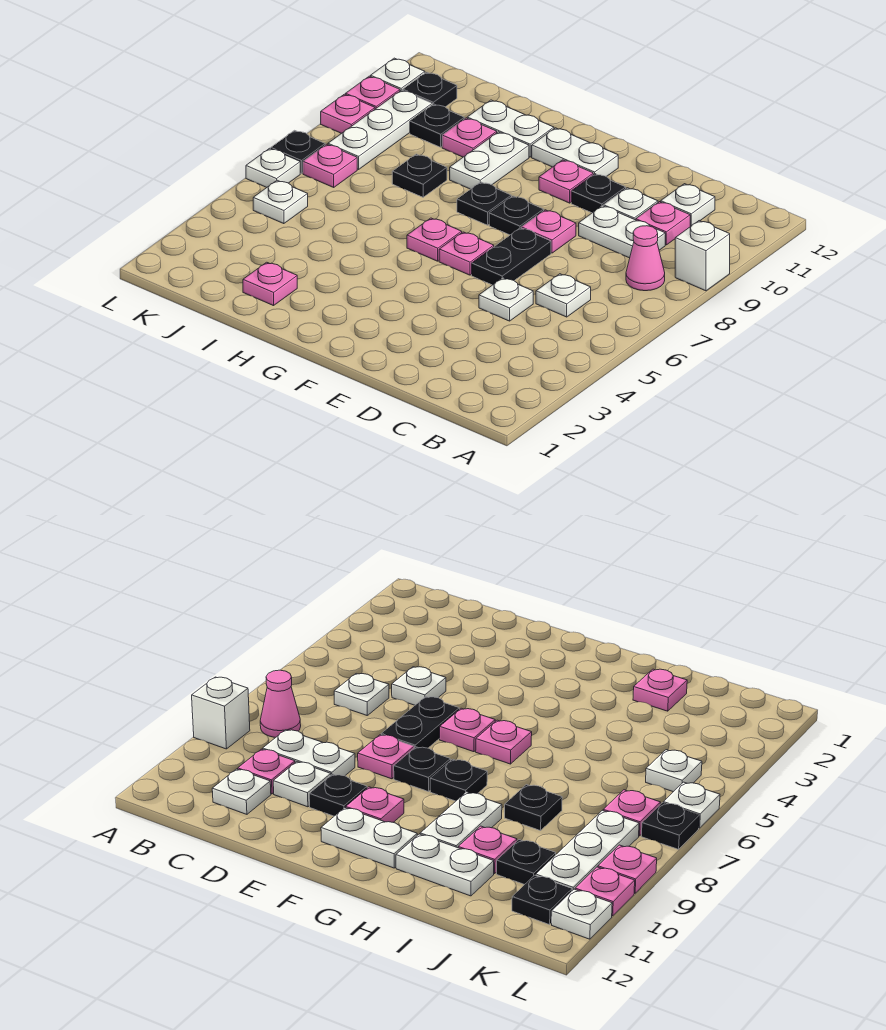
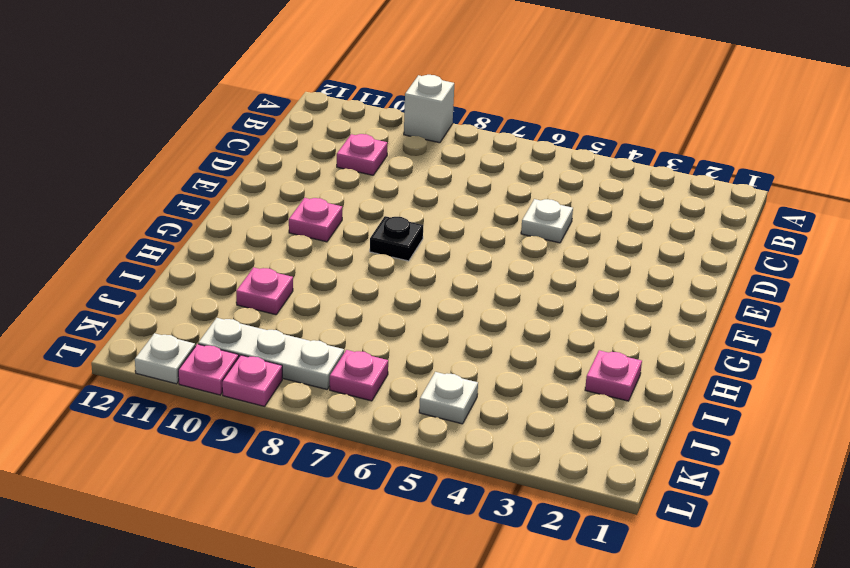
none -> pink 1x1 cone [626,226,665,291]
none -> white 1x1 plate [536,274,591,317]
none -> white 1x2 plate [579,206,665,258]
none -> white 1x1 plate [661,184,715,227]

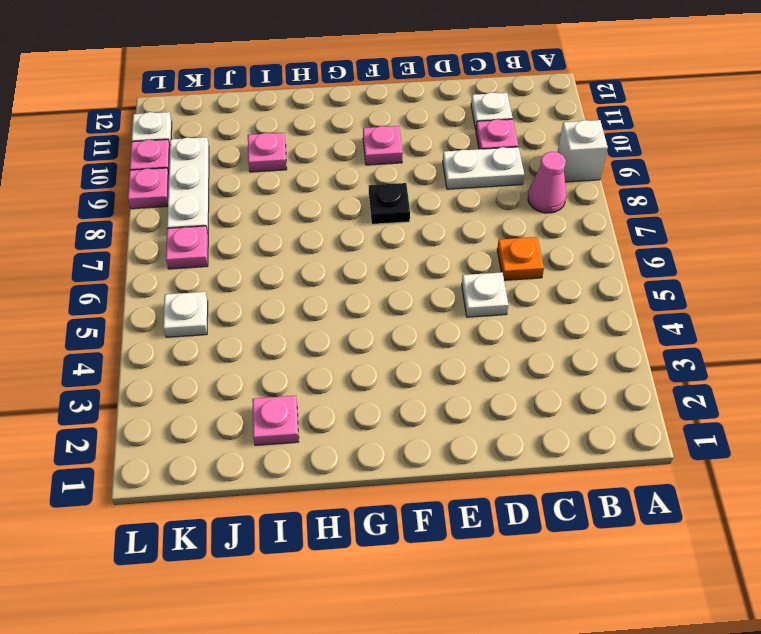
orange 1x1 plate [497,237,544,280] -> white 1x1 plate [536,274,591,317]
none -> white 1x1 plate [604,188,658,220]
none -> black 1x2 plate [472,228,551,285]
none -> pink 1x1 plate [521,210,576,253]
none -> black 1x1 plate [571,174,626,213]

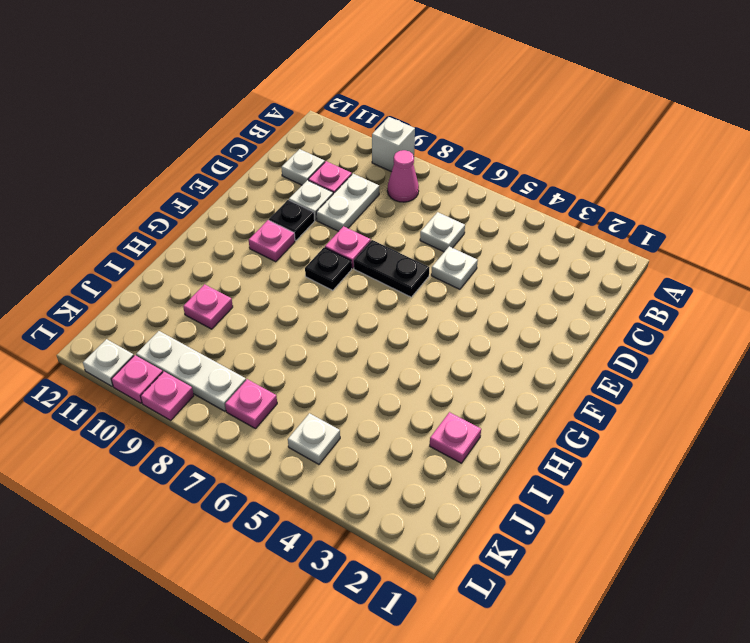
none -> pink 1x1 plate [439,232,494,275]
none -> white 1x2 plate [532,128,618,177]
none -> pink 1x1 plate [407,218,462,261]
none -> black 1x1 plate [457,182,511,225]

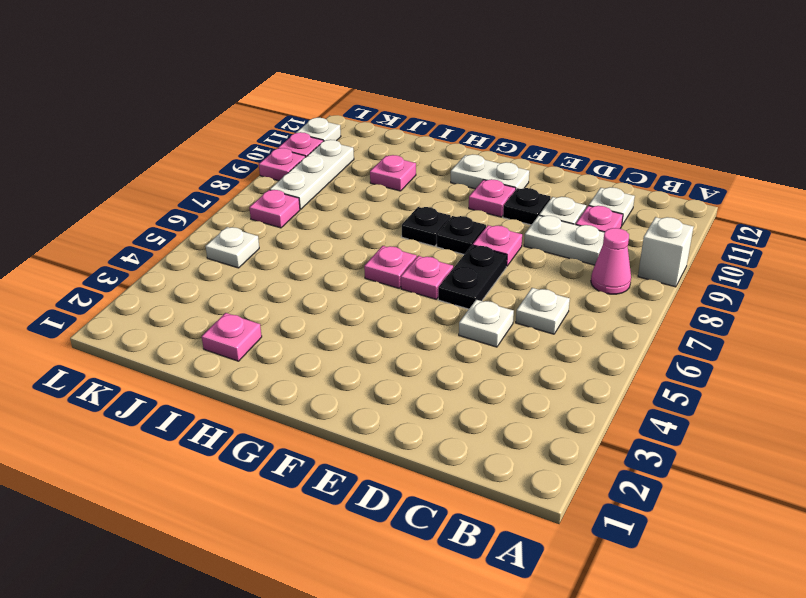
none -> white 1x2 plate [450,132,529,189]
none -> white 1x2 plate [467,100,554,157]
none -> black 1x1 plate [392,154,447,197]
none -> black 1x1 plate [410,104,464,147]

